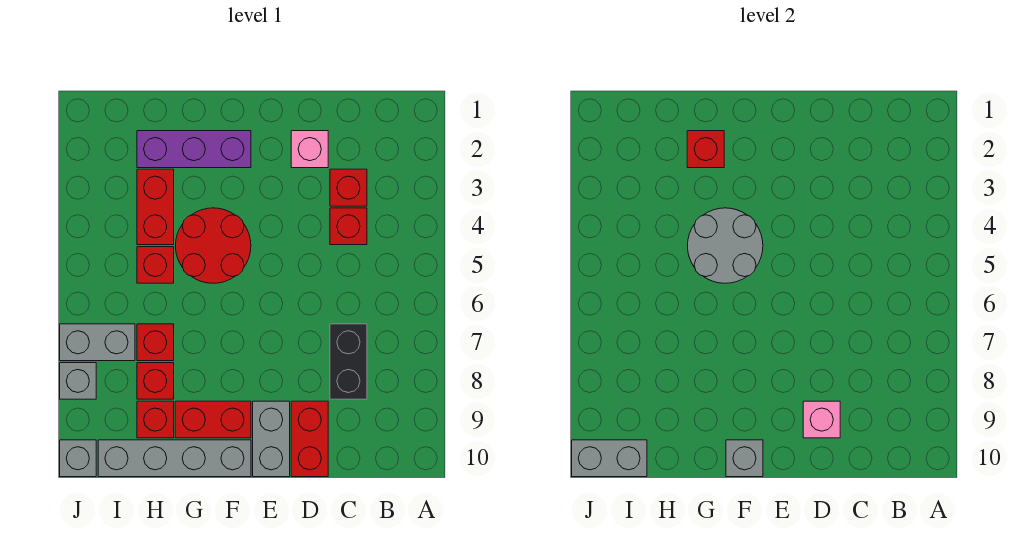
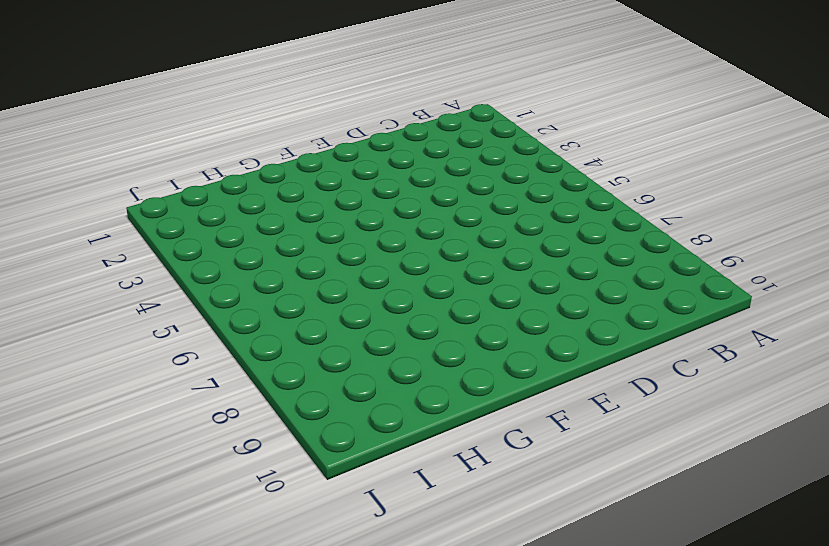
none -> red 1x1 brick [330,169,367,206]
none -> red 1x1 brick [330,208,367,245]
none -> black 1x2 brick [330,324,367,399]

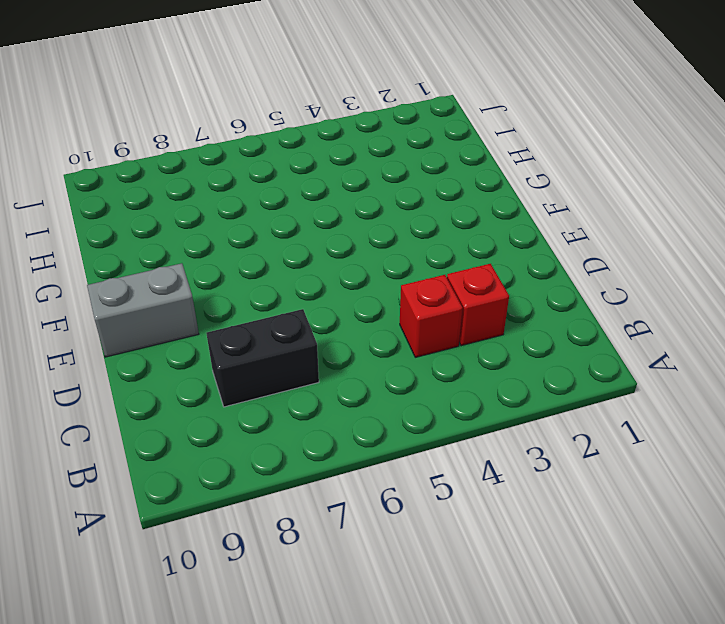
none -> pink 1x1 brick [291,131,328,168]
none -> red 1x2 brick [291,401,328,477]
none -> purple 1x3 brick [137,131,251,168]

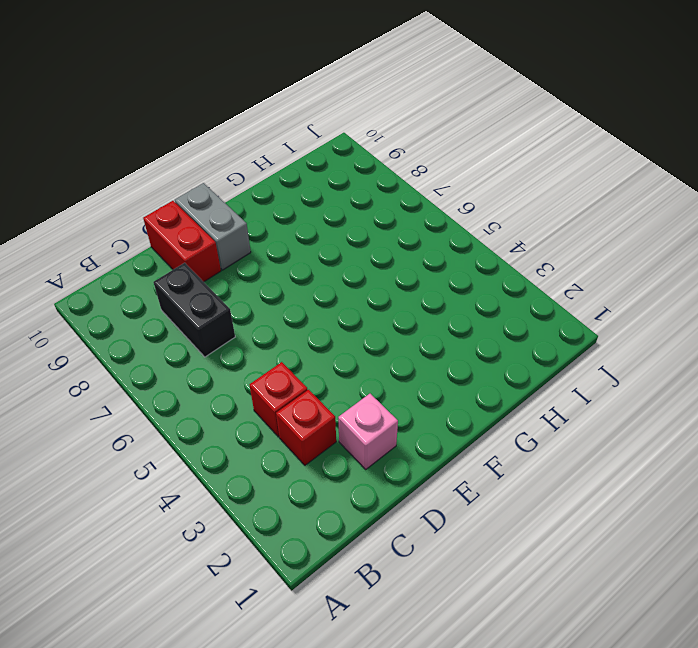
none -> purple 1x3 brick [137,131,251,168]
none -> red 2x2 round brick [176,208,251,283]
none -> red 1x2 brick [175,401,251,438]

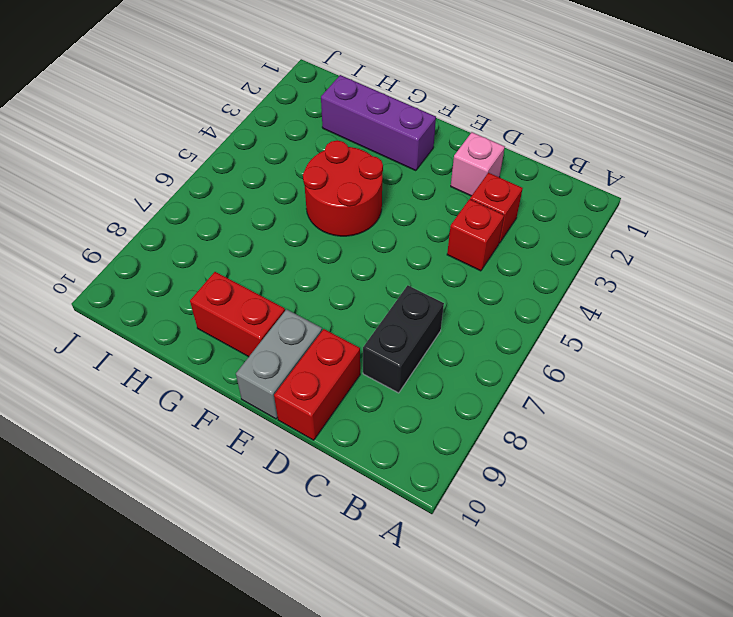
none -> grey 1x4 brick [98,440,251,477]
none -> red 1x2 brick [137,169,174,245]
none -> red 1x1 brick [137,247,174,283]

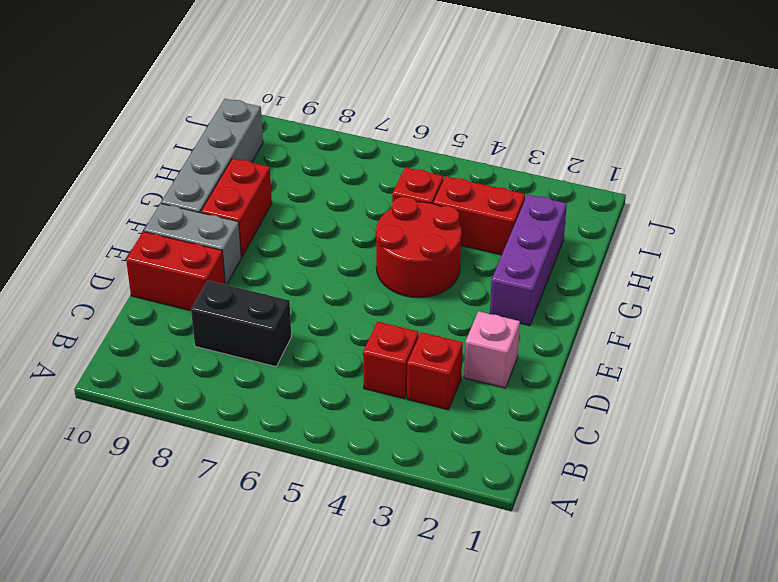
none -> red 1x1 brick [137,324,174,361]
none -> red 1x1 brick [137,363,174,399]
none -> red 1x1 brick [137,401,174,438]

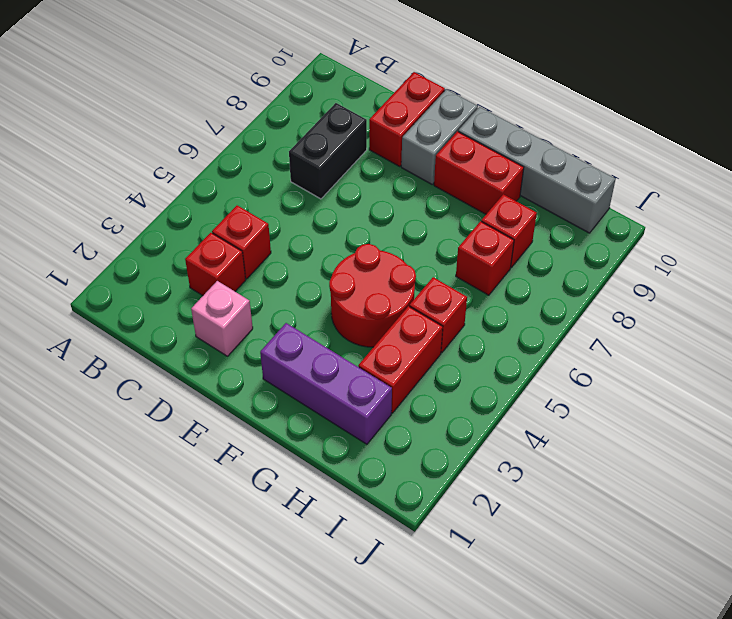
none -> red 1x1 brick [137,401,174,438]
none -> grey 1x2 brick [60,324,135,361]
none -> grey 1x1 brick [60,363,96,399]

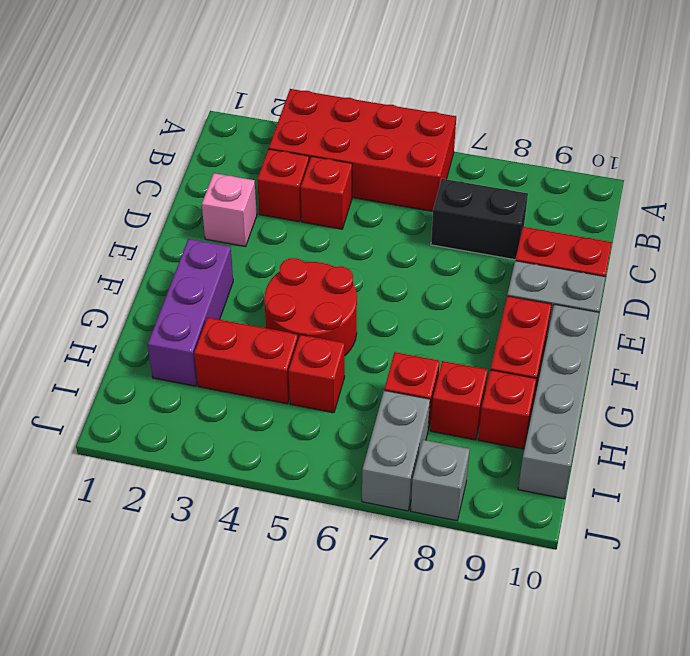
red 2x4 brick [269,89,456,211] -> none
none -> grey 1x1 brick [60,440,96,477]
none -> pink 1x1 brick [803,401,840,438]
none -> grey 2x2 round brick [688,208,763,283]

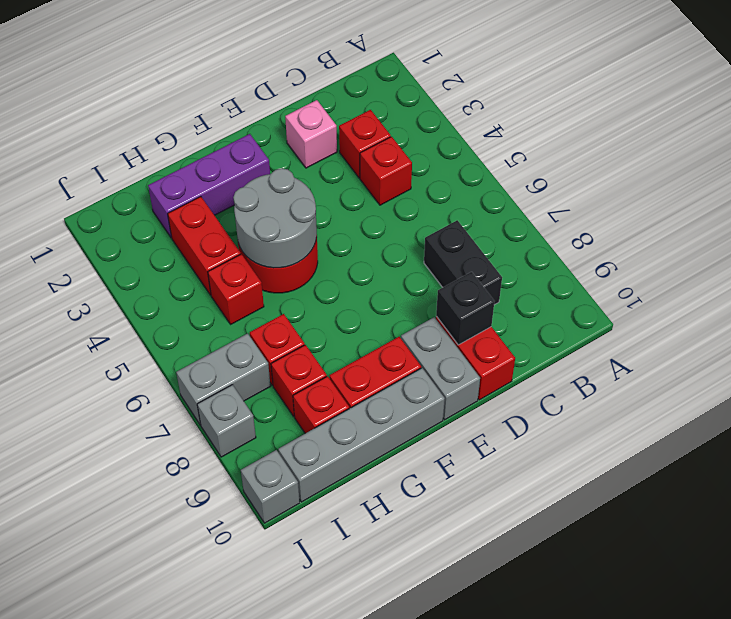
black 1x1 brick [436,272,494,345] -> pink 1x1 brick [803,401,840,438]
none -> grey 1x1 brick [726,440,763,477]
none -> red 1x1 brick [687,131,724,168]
none -> grey 1x2 brick [572,440,647,477]

